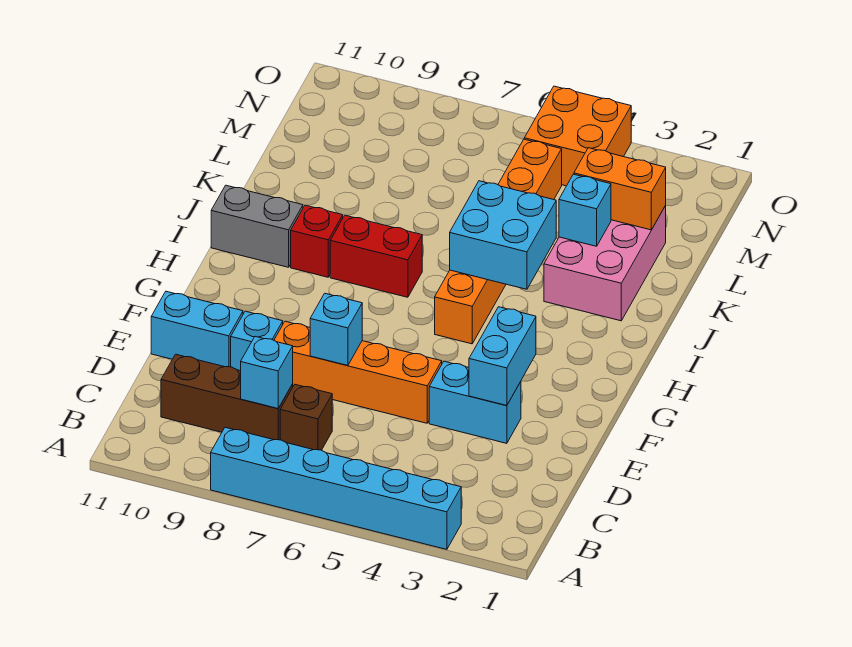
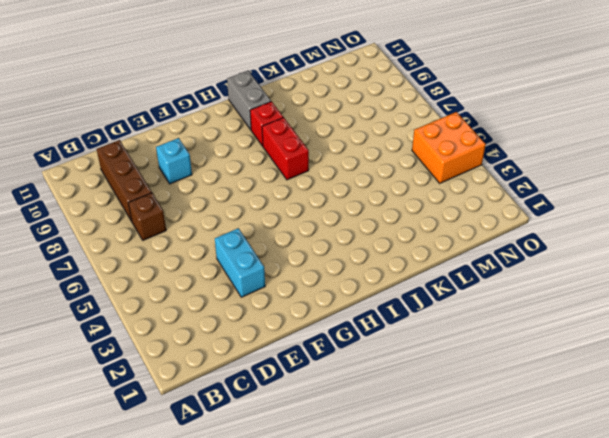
none -> cyan 1x6 brick [211,427,461,549]
none -> orange 1x4 brick [274,321,442,423]
none -> cyan 1x2 brick [151,291,243,367]

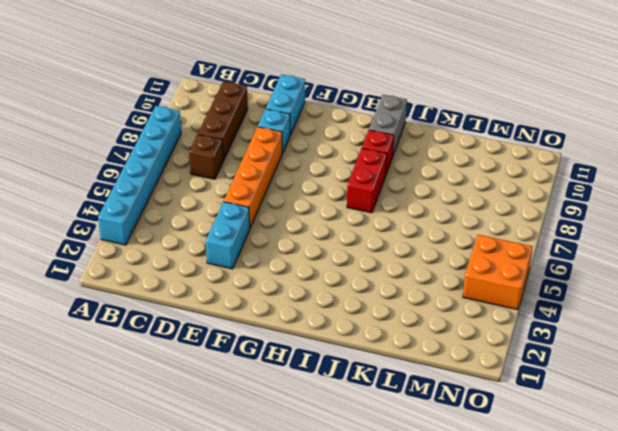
none -> orange 1x6 brick [435,139,562,344]
none -> pink 2x3 brick [544,205,666,321]
none -> cyan 1x1 brick [241,337,293,409]

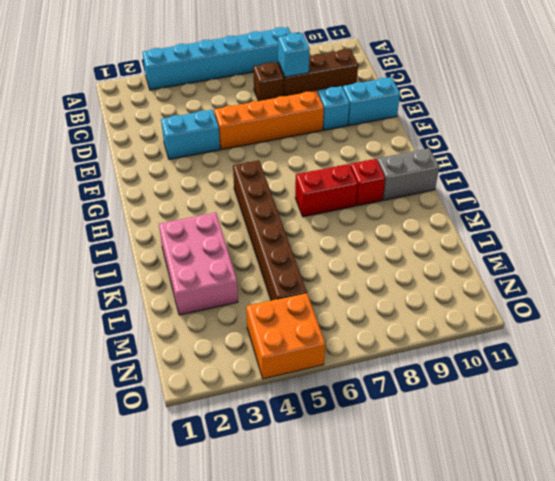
brown 1x6 brick [233,160,307,300] -> orange 1x6 brick [435,139,562,344]
none -> cyan 1x2 brick [469,307,536,405]
none -> cyan 1x1 brick [310,293,362,365]
none -> cyan 2x2 brick [450,181,556,289]

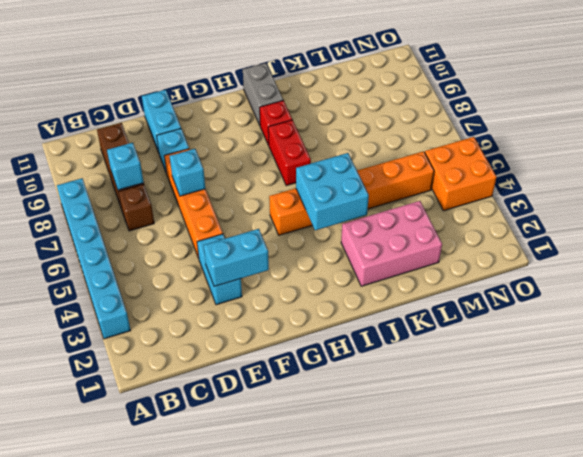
none -> cyan 1x1 brick [559,174,611,246]
none -> orange 1x2 brick [574,148,666,230]

